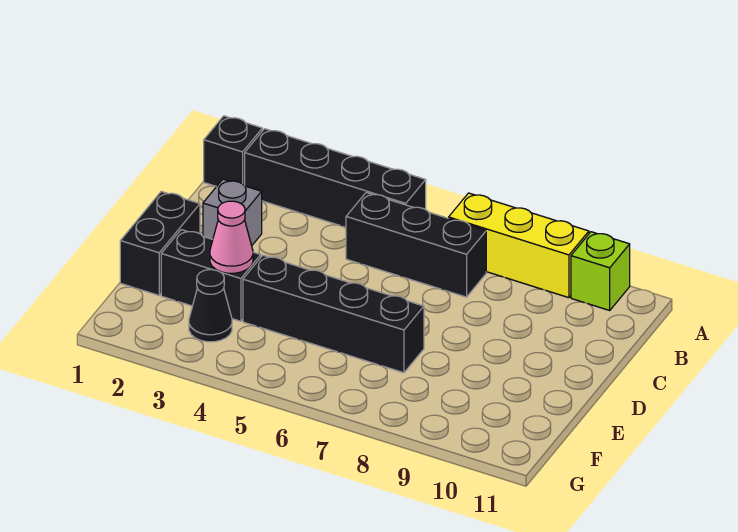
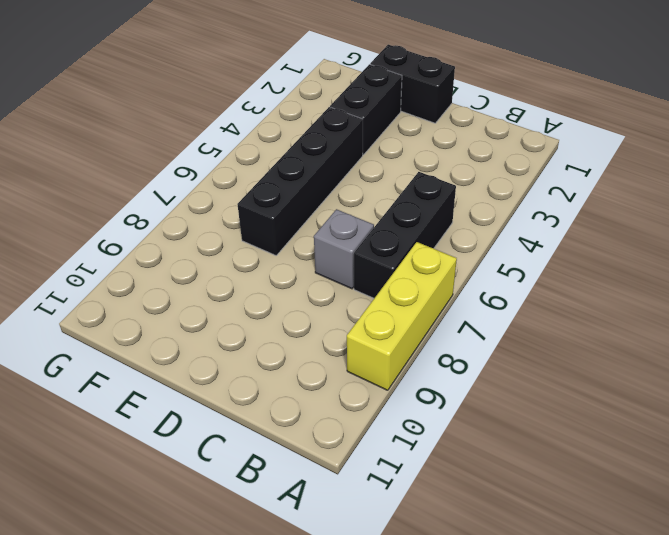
grey 1x1 brick [314,209,374,289] -> grey 1x1 brick moved to [203,179,262,245]
none -> black 1x1 brick [204,116,262,187]
none -> black 1x4 brick [245,129,426,227]

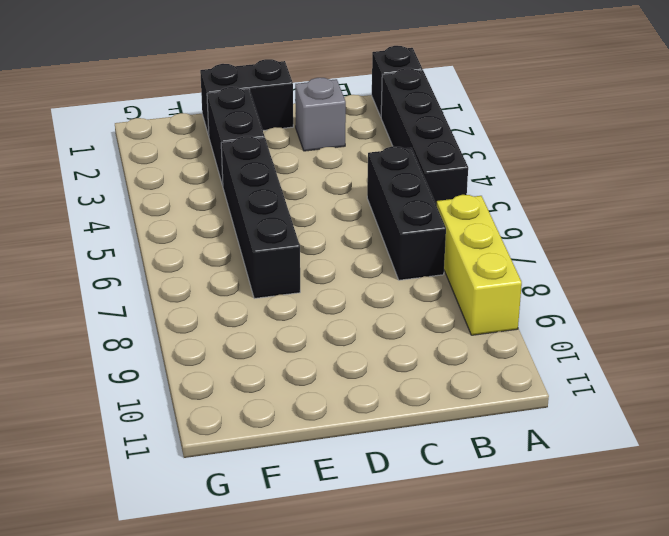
none -> lime 1x1 brick [571,232,630,310]
none -> black 1x1 cone [189,270,232,342]

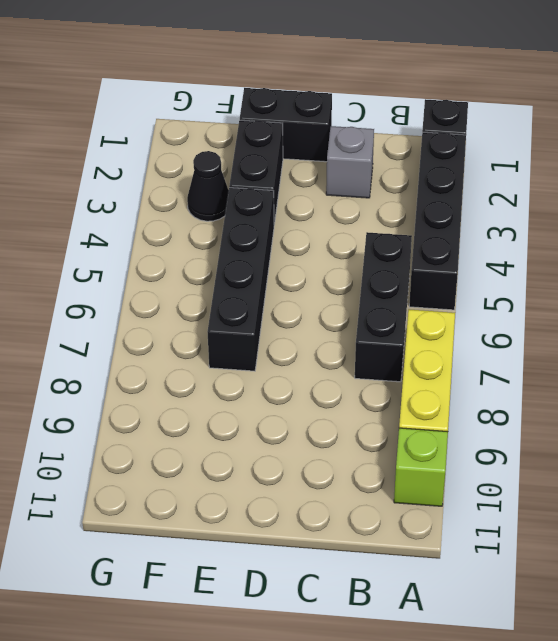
none -> pink 1x1 cone [210,201,253,273]

